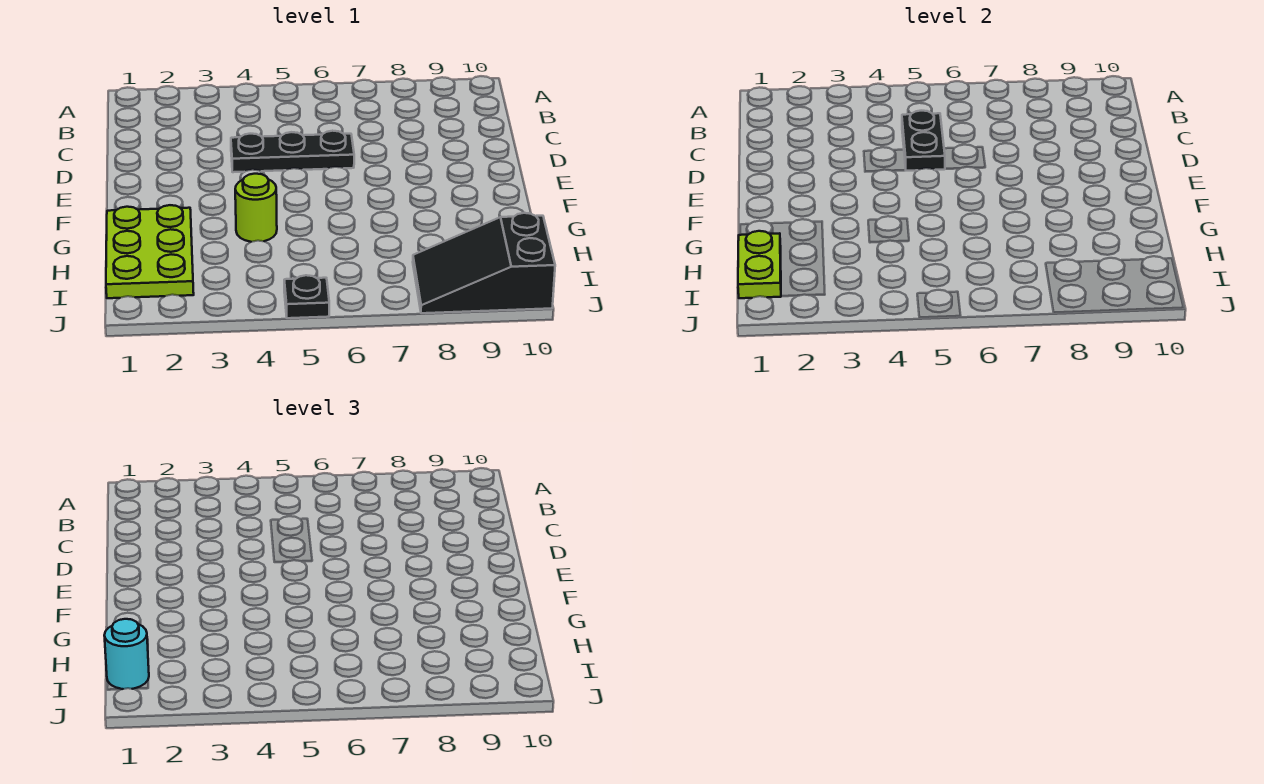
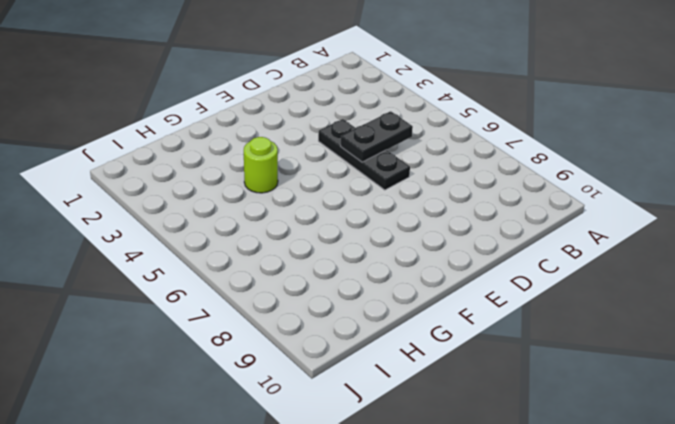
none -> lime 2x3 plate [106,205,194,298]
none -> black 2x3 slope [413,213,555,313]

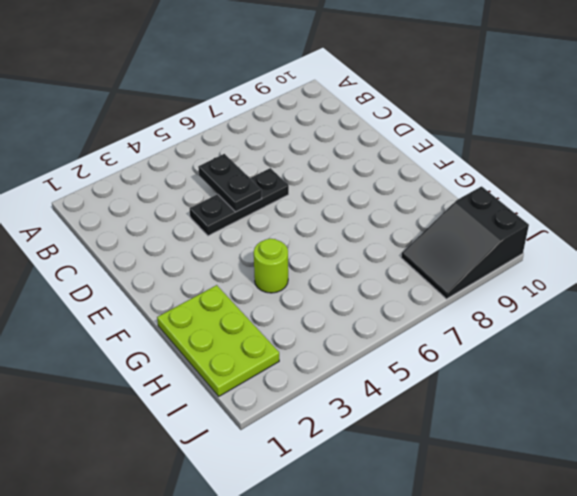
none -> black 1x1 plate [284,275,329,318]
none -> lime 1x2 plate [738,231,781,298]

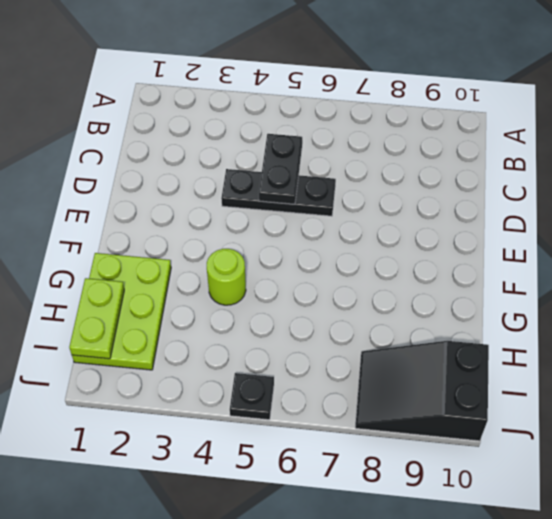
none -> cyan 1x1 round brick [104,619,149,689]

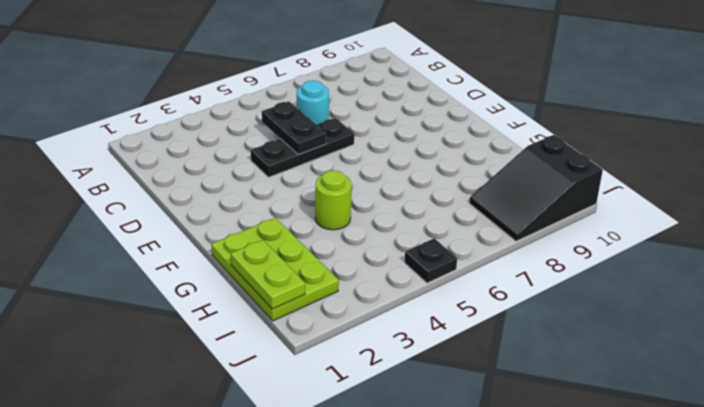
cyan 1x1 round brick [297,80,329,125] -> cyan 1x1 round brick moved to [104,619,149,689]

